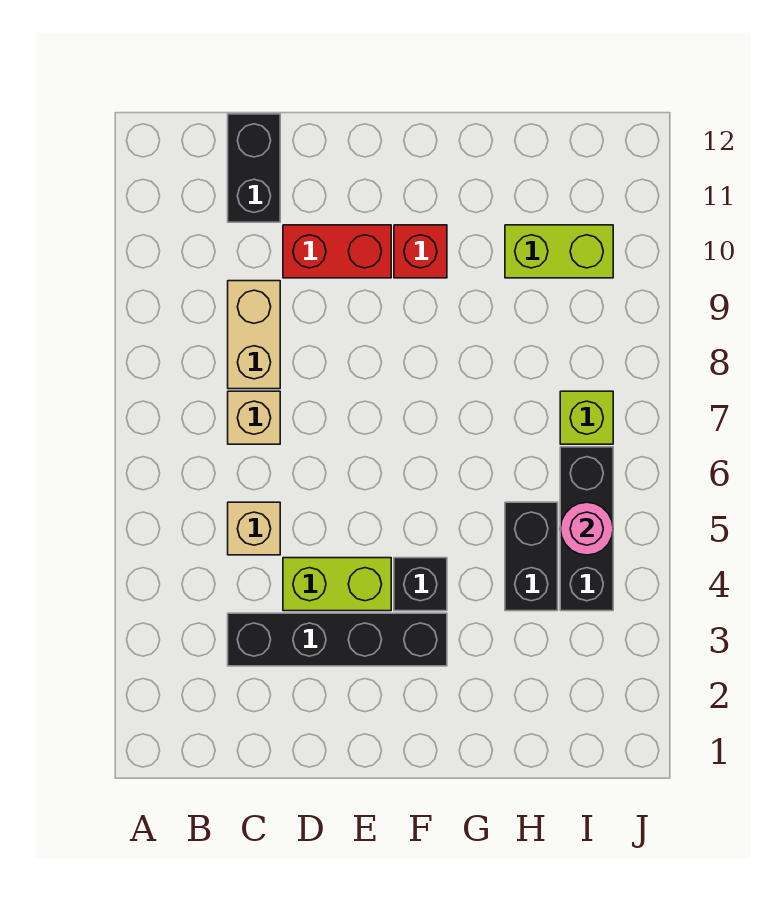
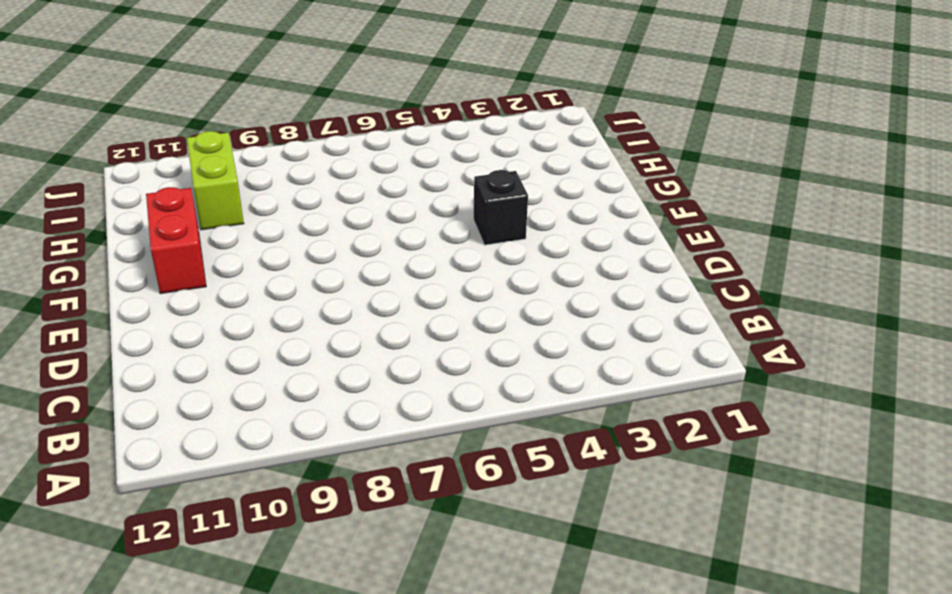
red 1x2 brick [146,187,206,294] -> red 1x2 brick moved to [283,225,391,278]
none -> black 1x4 brick [228,613,447,666]
none -> tan 1x1 brick [228,502,280,555]
none -> tan 1x1 brick [228,391,280,444]

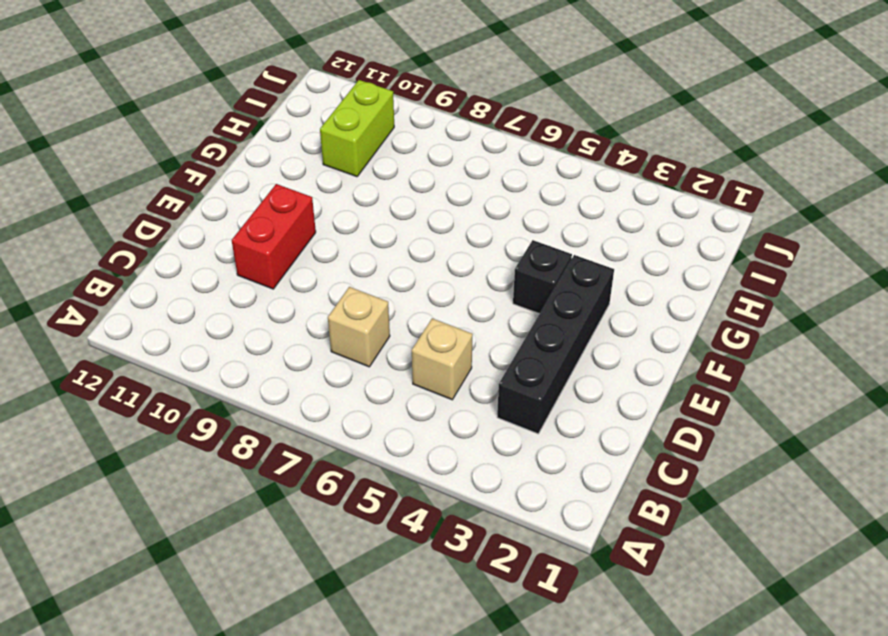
none -> tan 1x2 brick [228,281,280,389]
none -> black 1x2 brick [228,114,280,222]
none -> lime 1x2 brick [283,558,391,611]

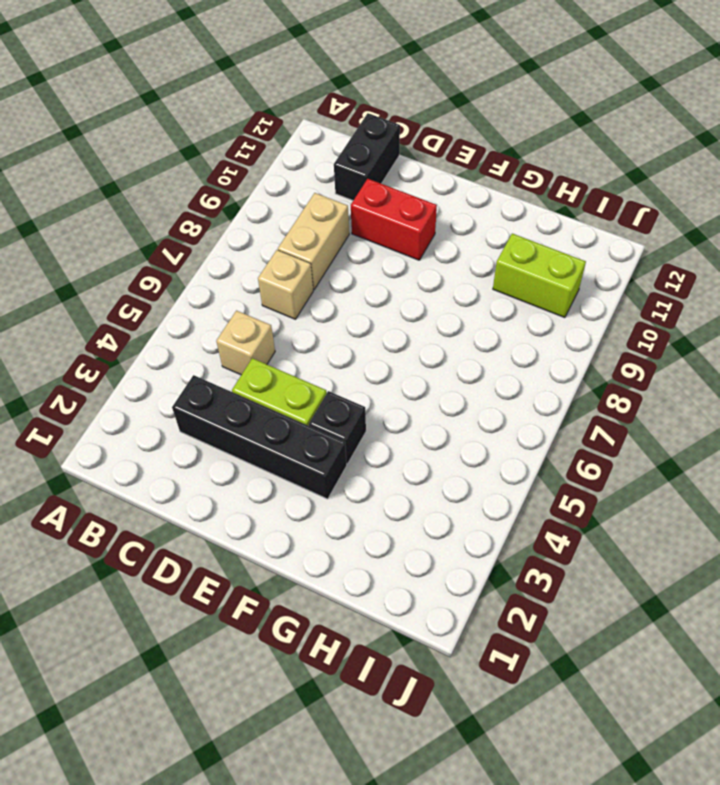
none -> red 1x1 brick [394,225,447,278]
none -> black 1x2 brick [505,502,558,611]
none -> black 1x3 brick [560,447,613,611]

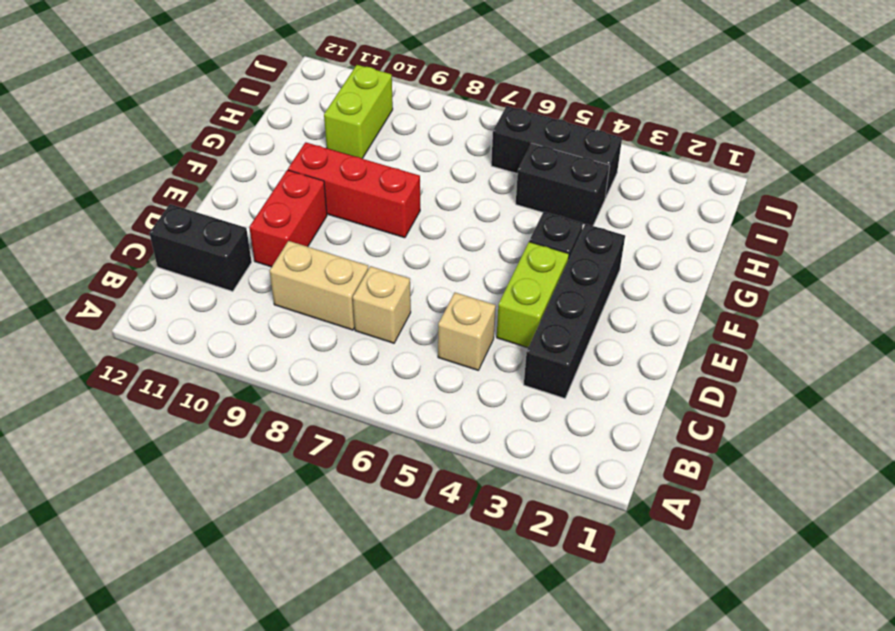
red 1x3 brick [288,142,420,238] -> red 1x1 brick [394,225,447,278]
none -> lime 1x1 brick [560,391,613,444]
none -> pink 1x1 round brick [560,502,613,555]

